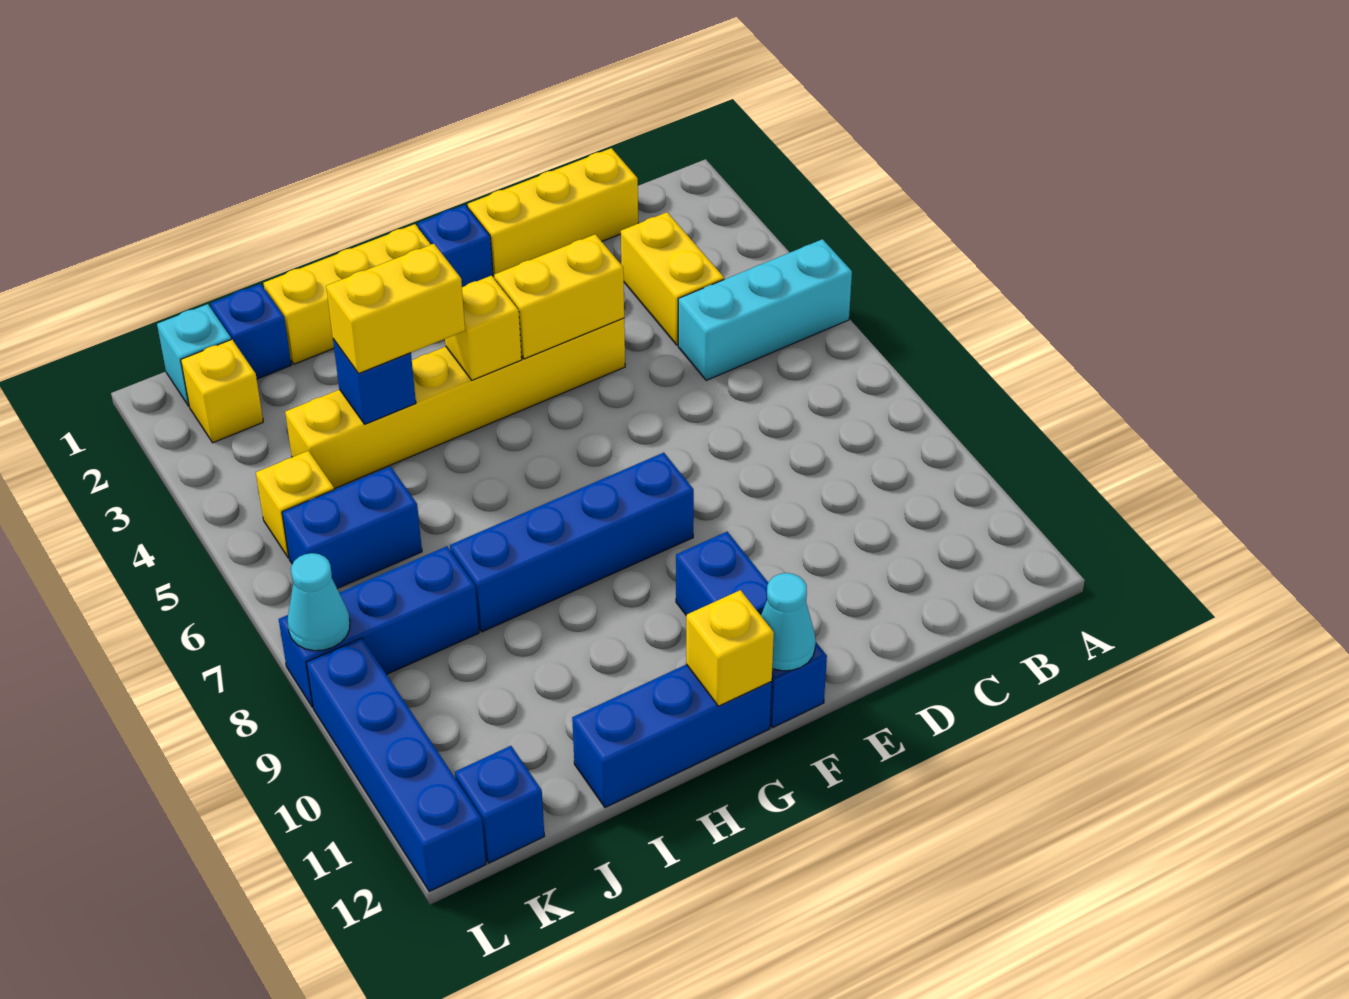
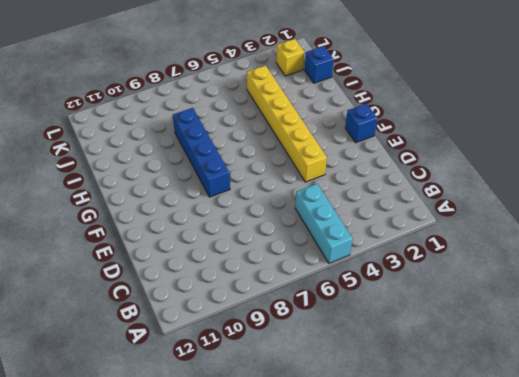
none -> yellow 1x3 brick [468,148,638,278]
none -> yellow 1x2 brick [621,212,724,345]
none -> blue 1x3 brick [676,532,827,728]

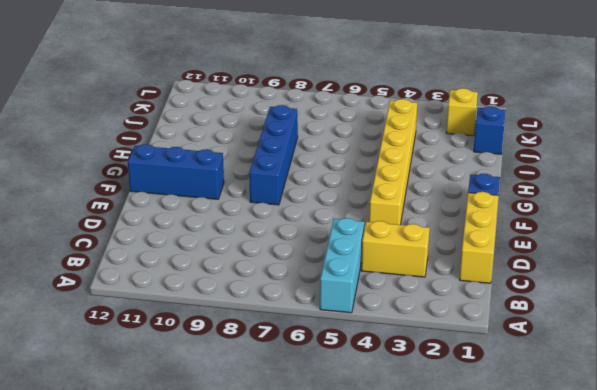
none -> yellow 1x3 brick [263,224,431,364]
none -> blue 1x3 brick [572,664,772,807]
none -> blue 1x2 brick [282,467,422,588]

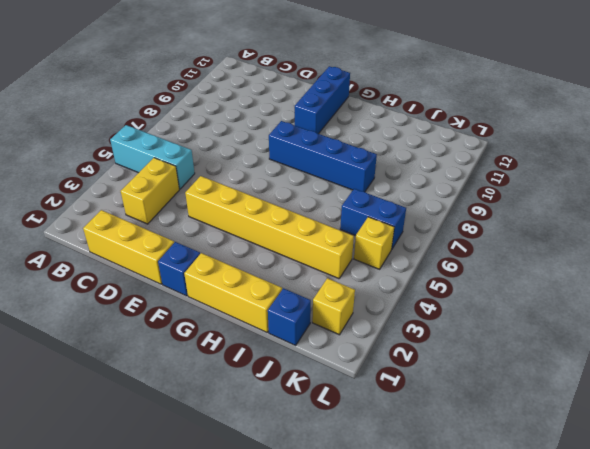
none -> blue 1x3 brick [572,664,772,807]
none -> blue 1x3 brick [279,546,479,707]
none -> cyan 1x1 brick [157,304,231,406]

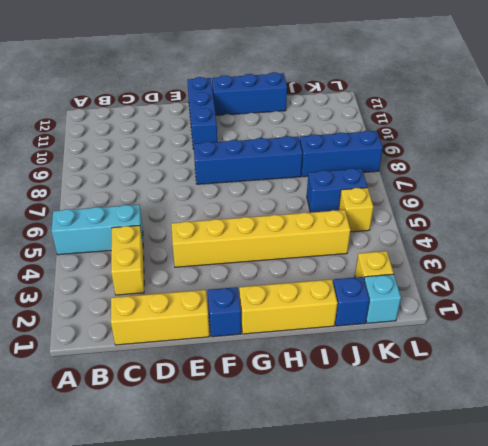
none -> blue 1x1 brick [455,746,544,863]
none -> blue 1x4 brick [306,638,486,891]
none -> yellow 1x2 brick [494,234,624,359]

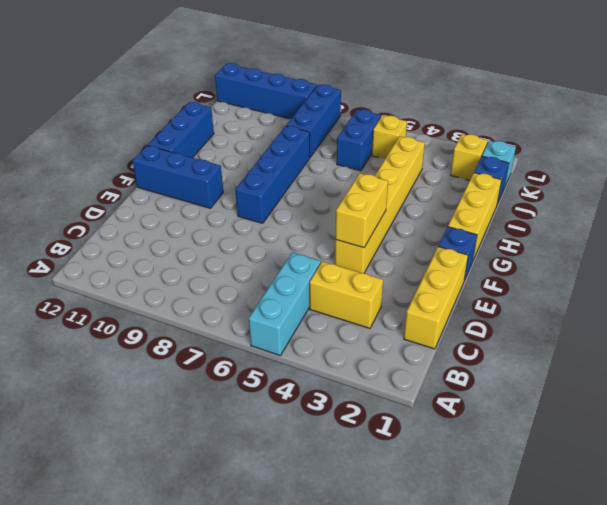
none -> blue 1x1 brick [455,746,544,863]
none -> cyan 1x1 cone [761,573,816,671]
none -> yellow 1x1 brick [445,276,522,380]

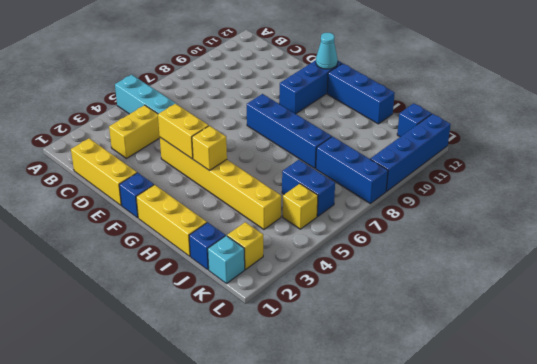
none -> yellow 1x1 brick [686,590,774,706]
none -> blue 1x1 brick [333,339,416,424]
none -> cyan 1x1 cone [288,553,350,651]

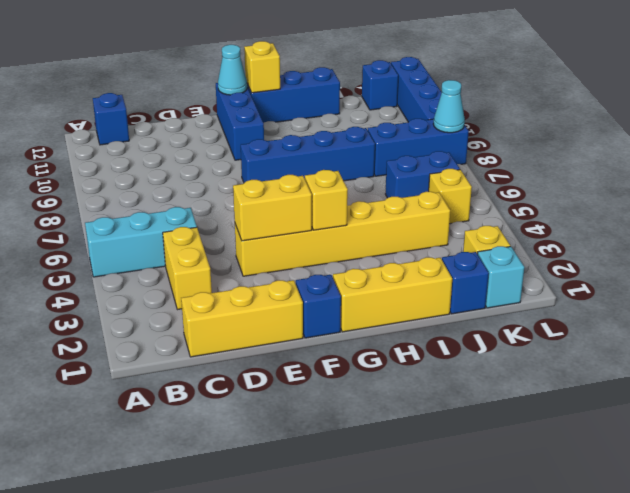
blue 1x1 brick [93,93,129,145] -> blue 1x1 brick moved to [333,339,416,424]
none -> yellow 1x2 brick [326,244,465,374]

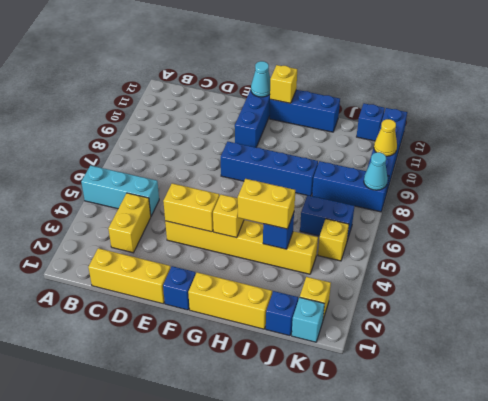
yellow 1x1 cone [374,119,397,156] -> none

